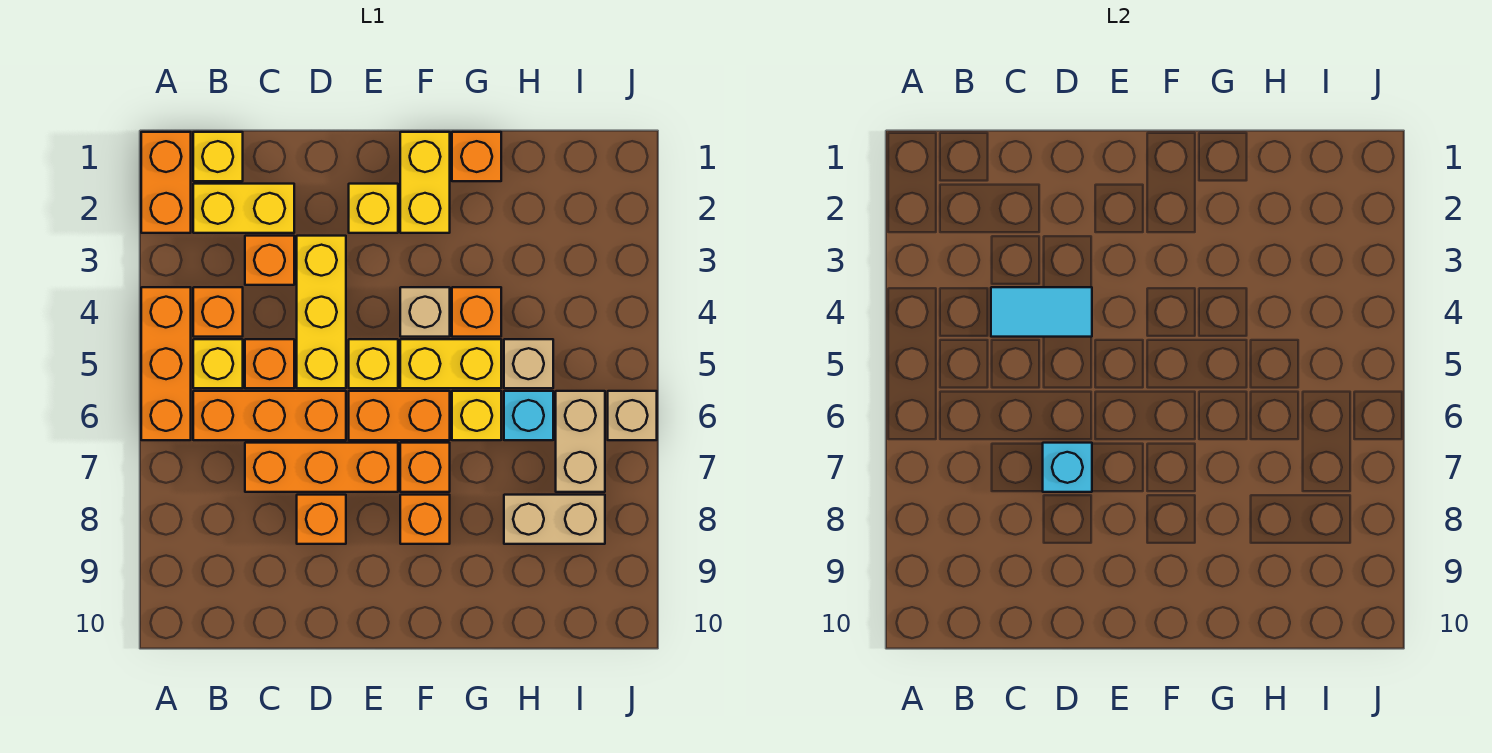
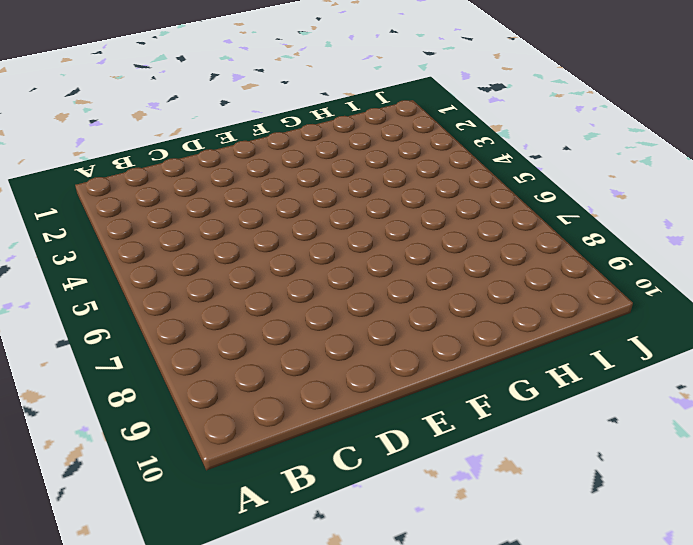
none -> orange 1x2 brick [141,132,191,233]
none -> orange 1x3 brick [141,287,191,440]
none -> yellow 1x1 brick [193,132,243,181]
none -> yellow 1x2 brick [193,184,294,233]

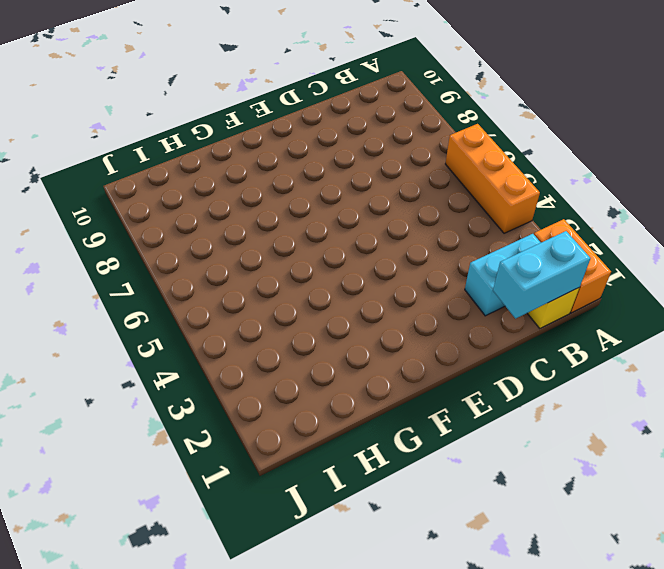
cyan 1x2 brick [493,231,590,319] -> none
cyan 1x2 brick [465,234,541,316] -> yellow 1x2 brick [193,184,294,233]
none -> orange 1x1 brick [193,287,243,337]
none -> yellow 1x1 brick [193,339,243,388]
none -> orange 1x3 brick [193,391,346,440]
none -> orange 1x1 brick [245,236,294,285]

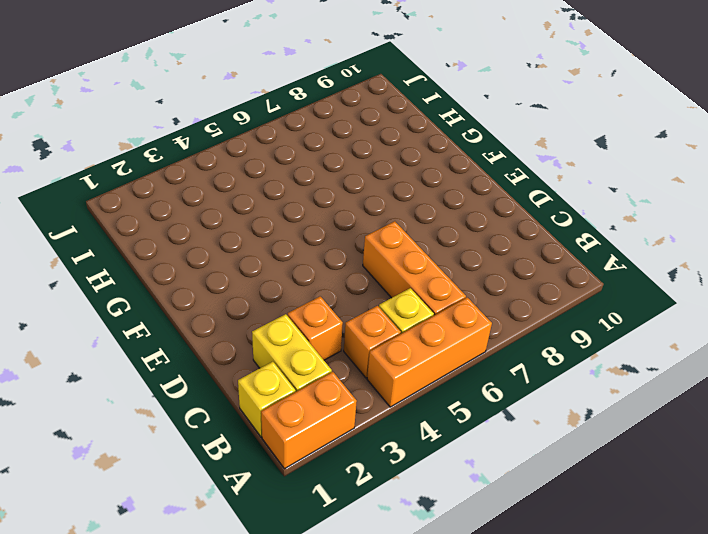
none -> orange 1x1 brick [245,339,294,388]
none -> orange 1x3 brick [245,443,398,492]
none -> yellow 1x3 brick [297,236,346,388]
none -> orange 1x1 brick [297,495,346,544]

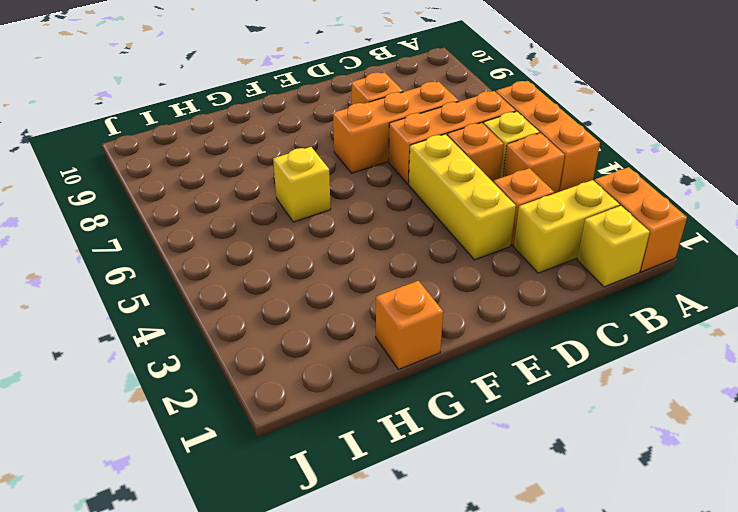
none -> yellow 1x1 brick [349,184,398,233]
none -> yellow 1x1 brick [349,339,398,388]
none -> orange 1x2 brick [349,391,450,440]
none -> yellow 1x2 brick [400,132,450,233]

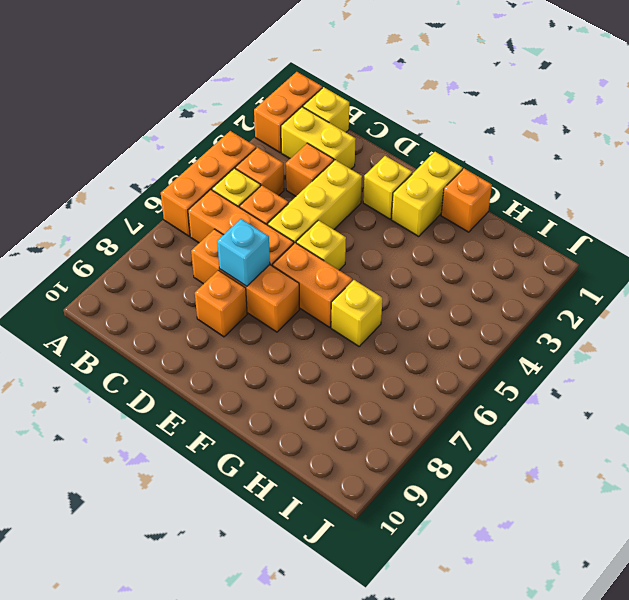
none -> tan 1x1 brick [400,287,450,337]
none -> yellow 1x2 brick [400,339,501,388]
none -> orange 1x1 brick [400,443,450,492]
none -> orange 1x1 brick [400,495,450,544]

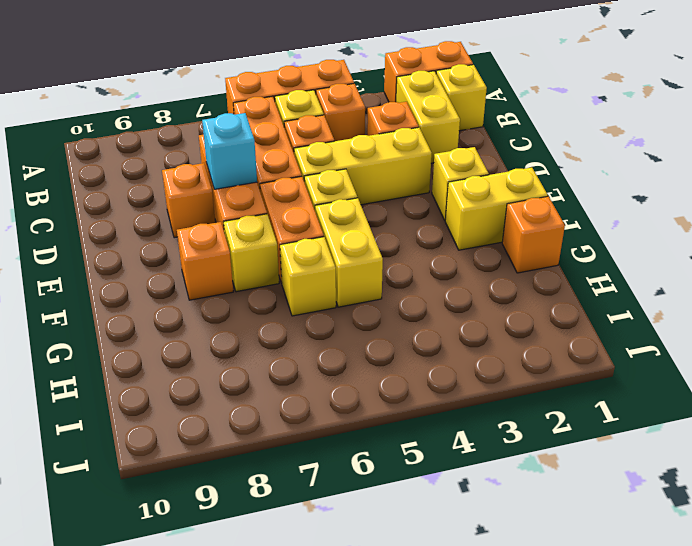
yellow 1x1 brick [224,214,279,292] -> orange 1x1 brick [400,443,450,492]
none -> tan 1x1 brick [400,287,450,337]
none -> orange 1x1 brick [452,287,501,337]
none -> tan 1x1 brick [504,339,553,388]
none -> cyan 1x1 brick [504,391,553,440]

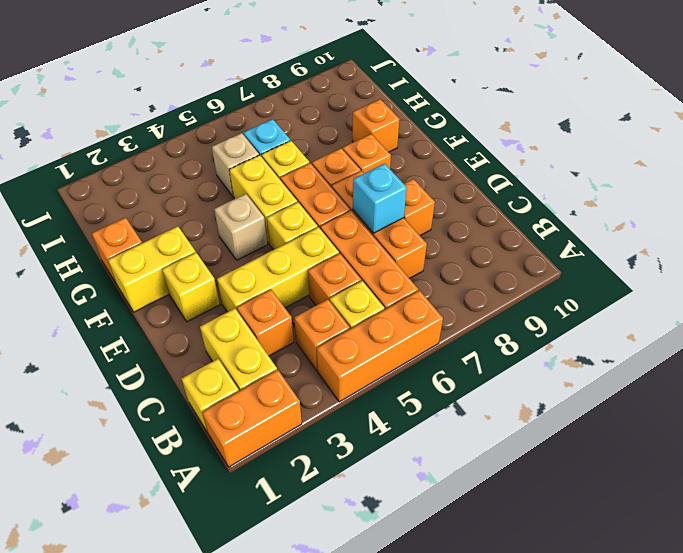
orange 1x1 brick [352,99,399,152] -> orange 1x1 brick moved to [452,287,501,337]
none -> tan 1x2 brick [504,495,605,544]
none -> tan 1x2 brick [556,391,605,492]
none -> tan 1x1 brick [608,391,657,440]
none -> cyan 1x2 tile [991,287,1092,337]

